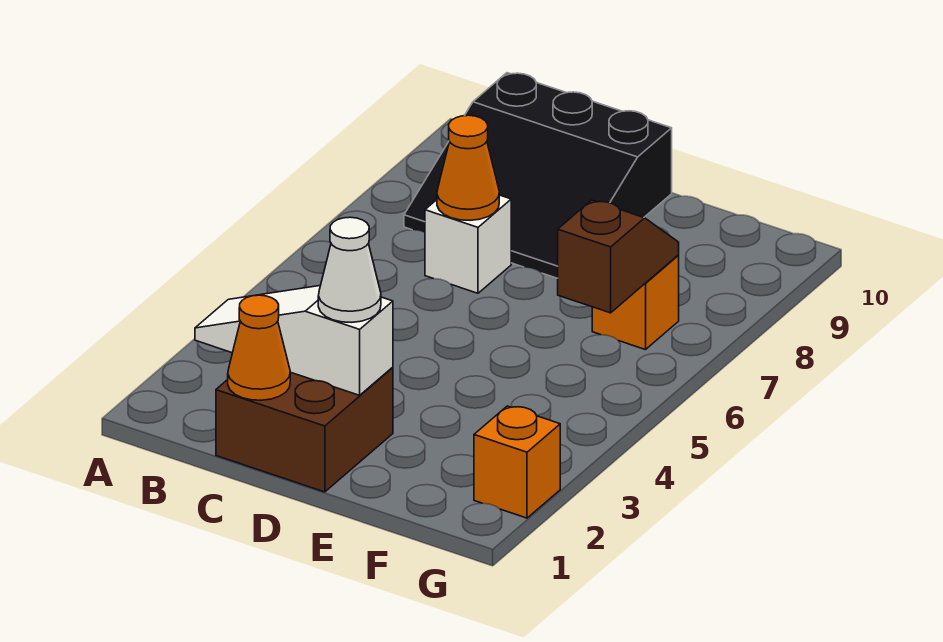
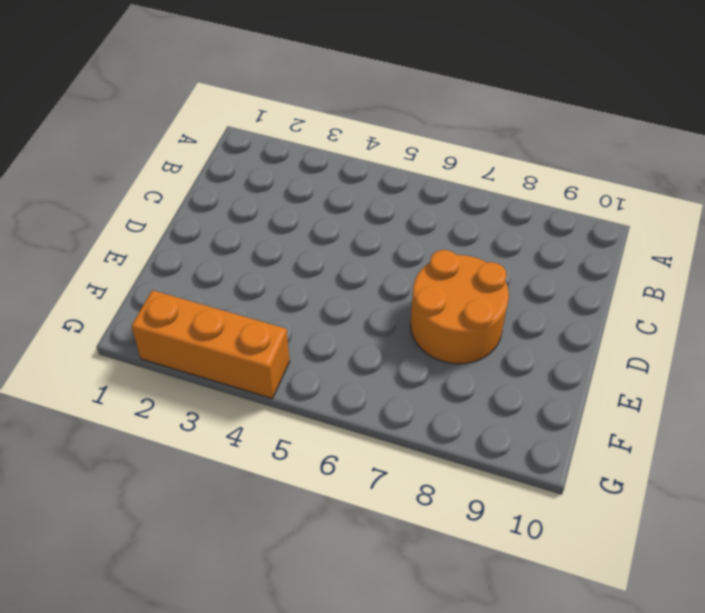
orange 2x2 round brick [410,250,509,364] -> black 3x3 slope [404,73,672,278]
orange 1x3 brick [131,290,290,399] -> orange 1x1 brick [474,406,560,518]
none -> brown 2x2 brick [216,368,393,492]
none -> white 1x1 brick [425,195,511,293]

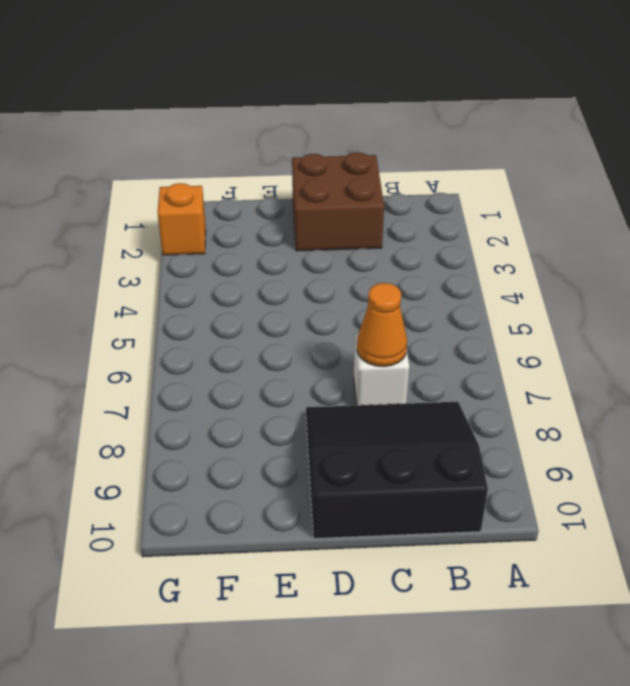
none -> orange 1x1 brick [592,255,679,350]
none -> white 1x3 slope [195,286,393,395]

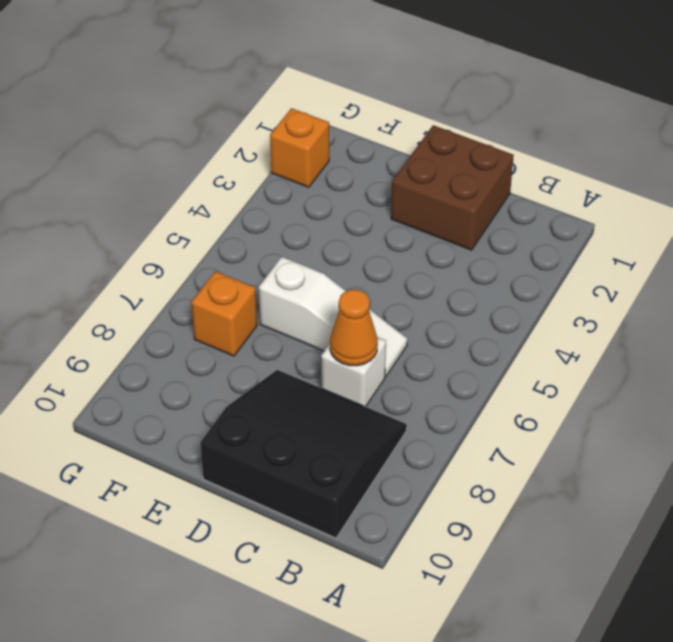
white 1x3 slope [259,257,408,376] -> white 1x3 slope moved to [195,286,393,395]
none -> orange 1x1 cone [228,295,290,400]
none -> brown 1x2 slope [558,200,679,313]

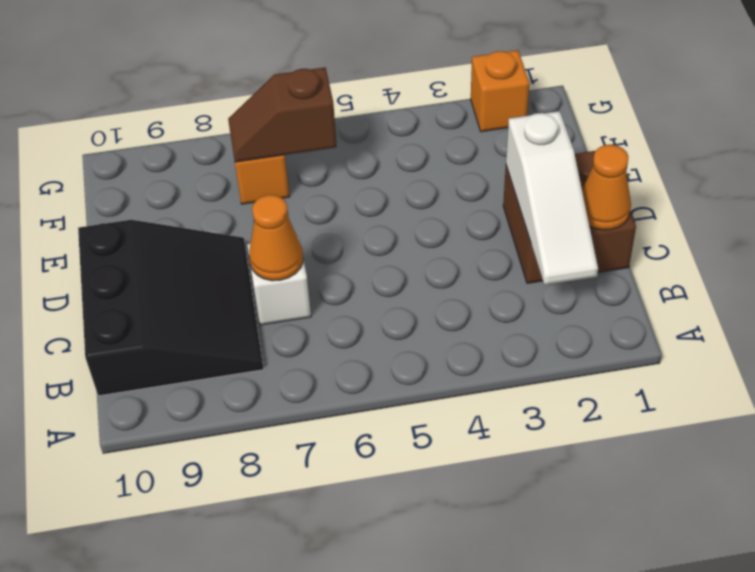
none -> white 1x1 cone [318,217,381,322]

